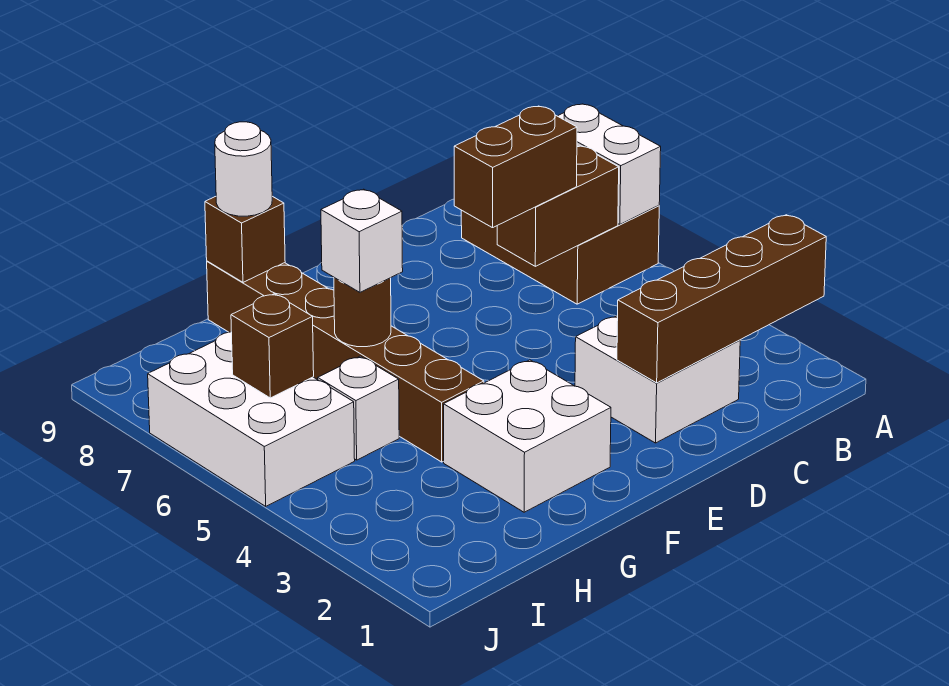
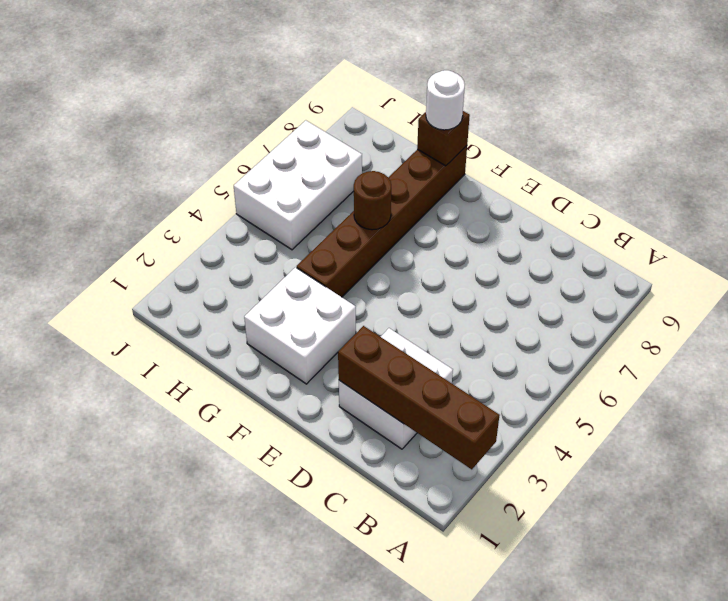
none -> brown 2x3 brick [461,206,659,304]
none -> white 1x1 brick [318,356,399,460]
none -> white 1x2 brick [558,104,661,224]

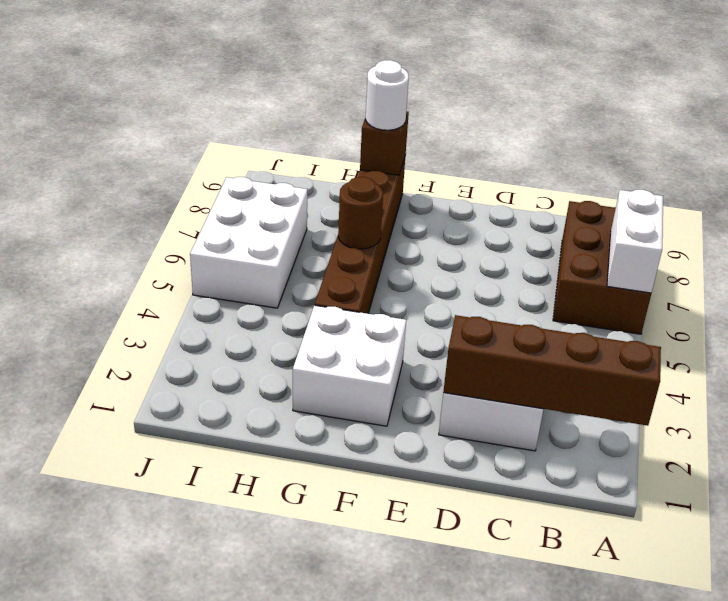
none -> white 1x1 brick [318,356,399,460]
none -> brown 1x2 brick [497,146,619,266]
none -> brown 1x1 brick [231,294,314,398]

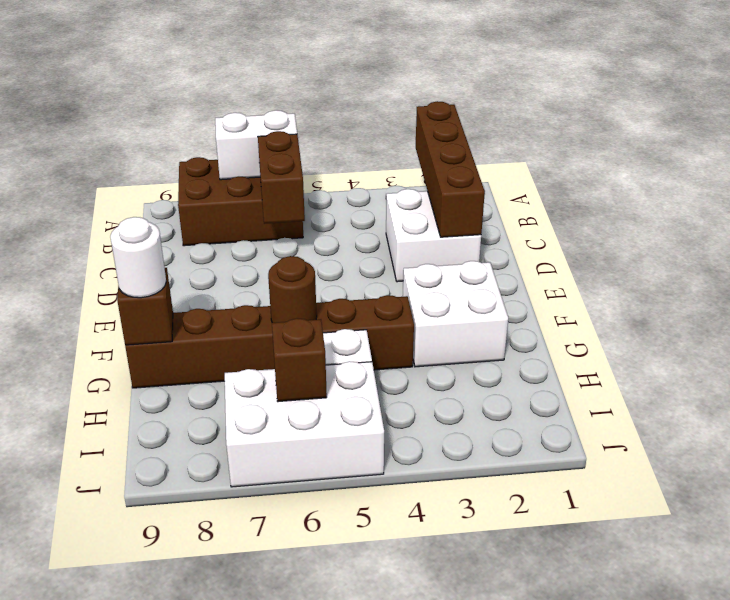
none -> brown 1x2 brick [454,106,577,228]
none -> white 1x1 brick [321,189,403,292]

